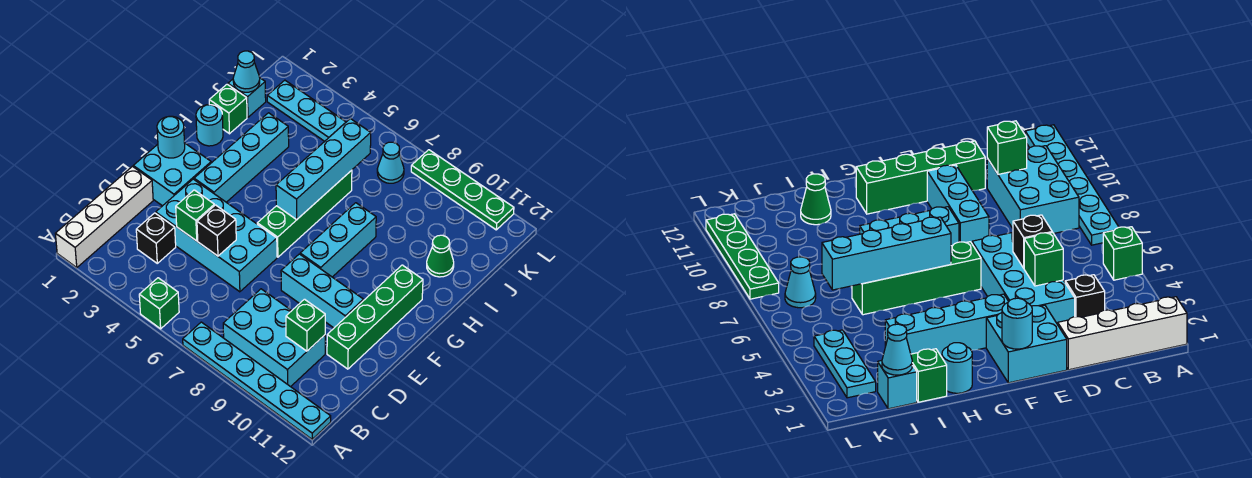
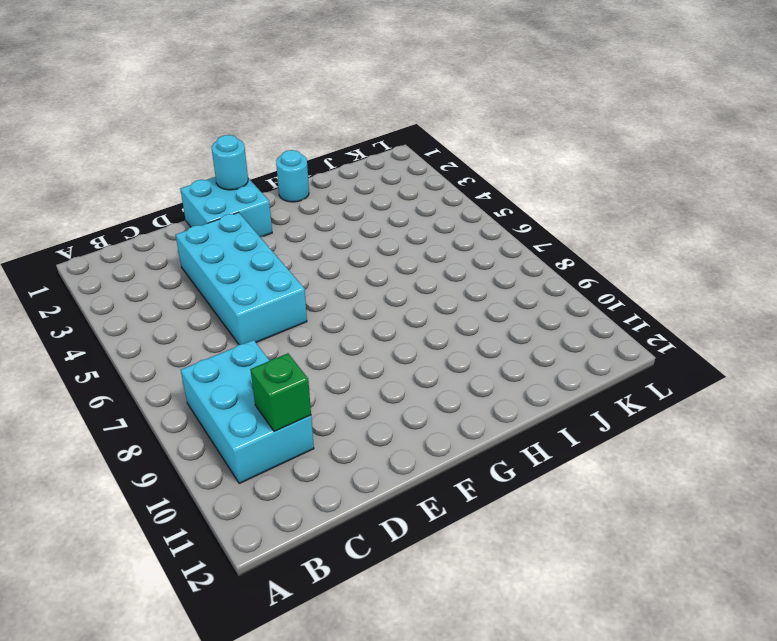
none -> white 1x4 brick [55,166,153,268]
none -> green 1x1 brick [139,278,179,329]
none -> cyan 1x6 plate [183,322,331,439]

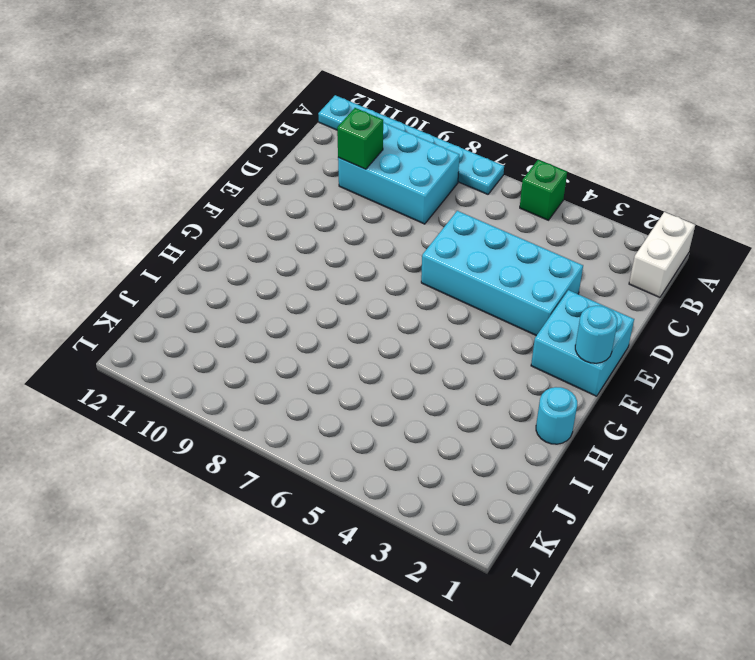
white 1x2 brick [629,212,695,297] -> white 1x4 brick [55,166,153,268]
none -> black 1x1 brick [136,213,176,263]
none -> green 1x4 brick [327,265,423,369]
none -> cyan 1x3 brick [281,254,363,328]

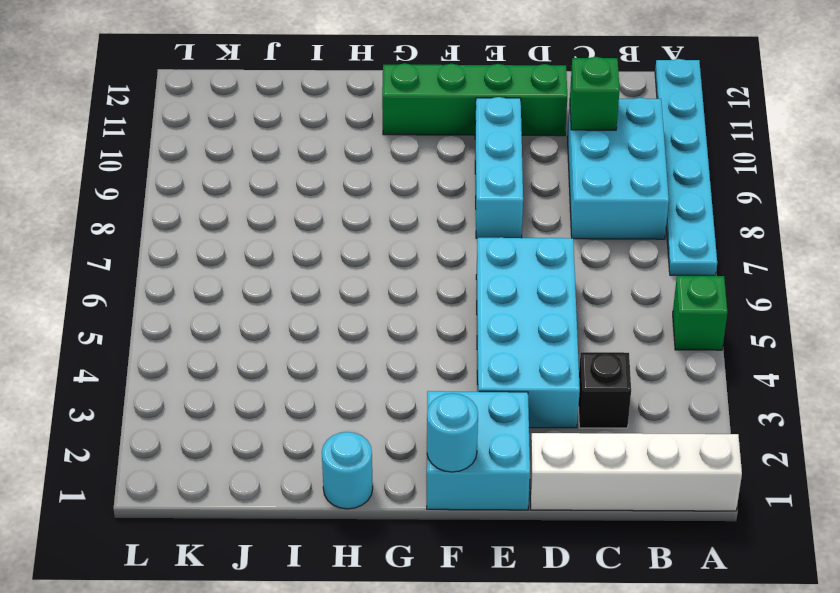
none -> cyan 1x4 brick [194,113,289,202]
none -> green 1x4 brick [257,170,352,257]
none -> cyan 1x3 brick [300,203,376,277]

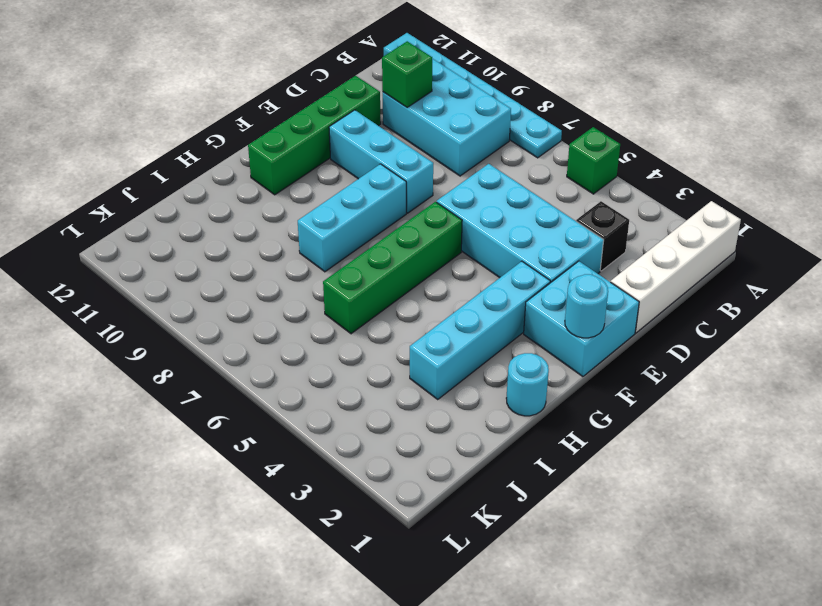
none -> green 1x1 brick [209,84,247,134]
none -> green 1x1 cone [427,235,454,277]
none -> cyan 1x1 brick [228,78,266,117]

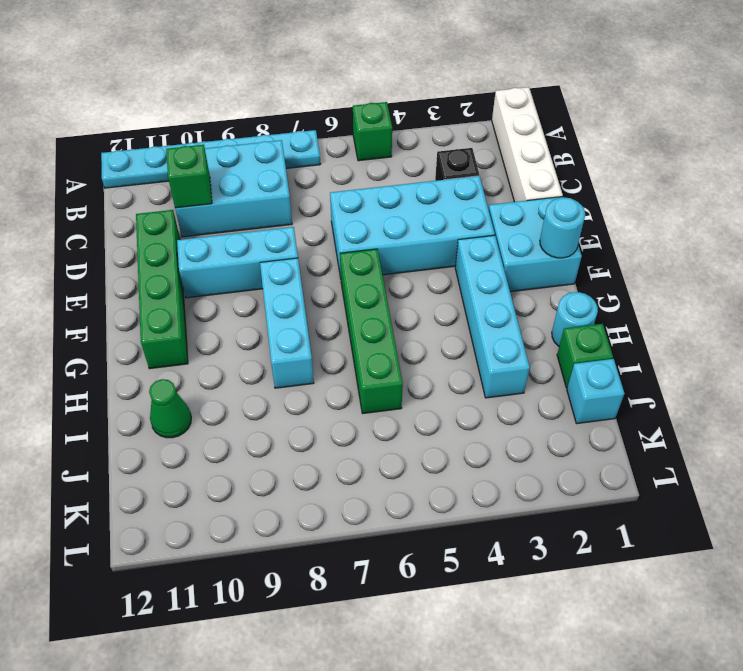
none -> cyan 1x3 plate [267,80,346,141]
none -> cyan 1x1 cone [377,142,404,183]
none -> green 1x4 plate [411,150,514,230]

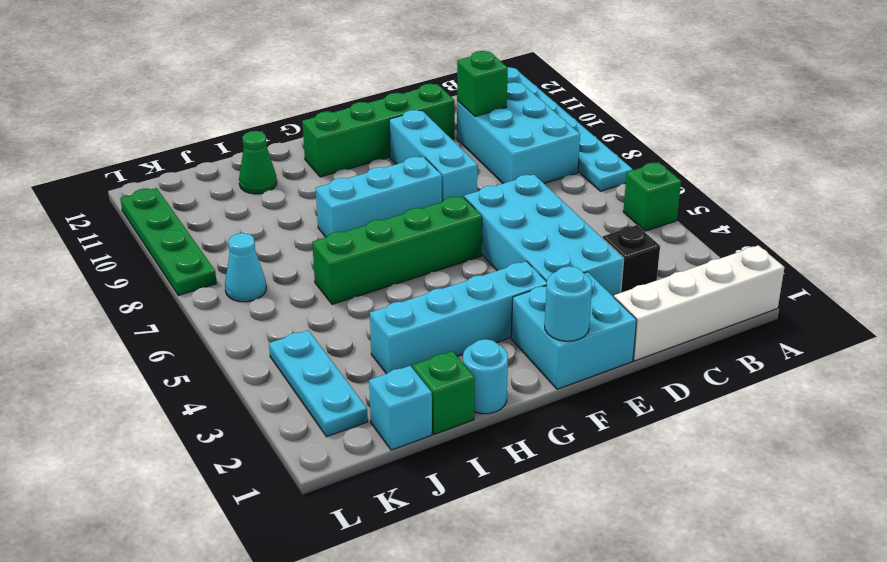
none -> green 1x1 brick [176,190,214,241]
none -> black 1x1 brick [197,205,236,256]
none -> cyan 1x4 brick [276,119,371,219]

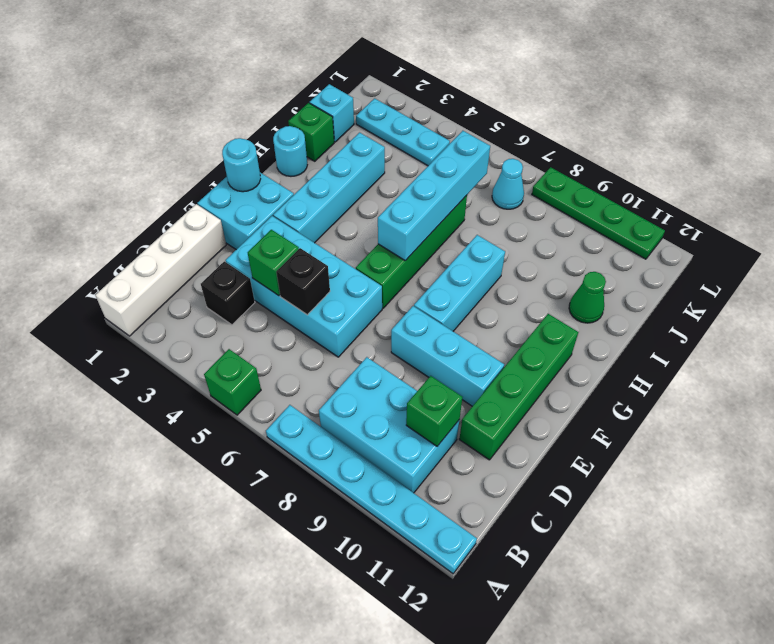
none -> cyan 1x1 cone [233,51,260,92]

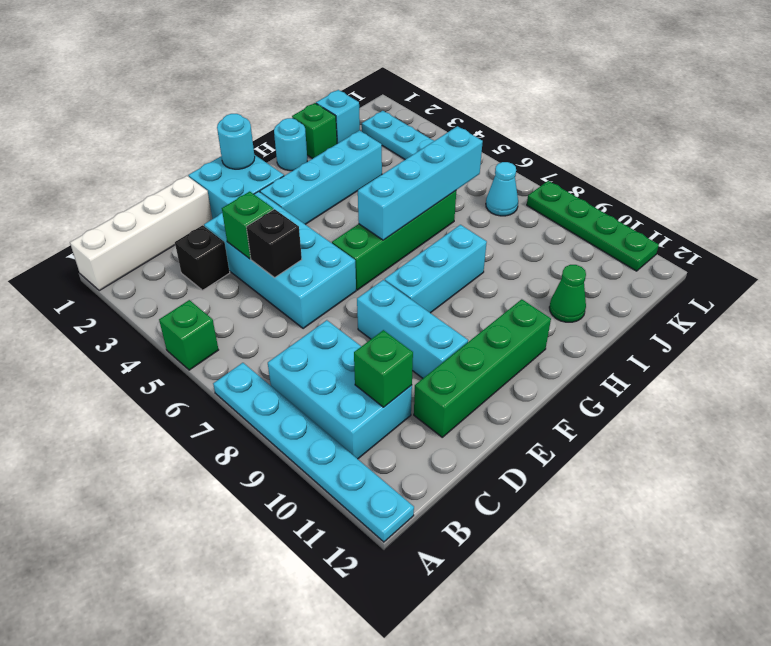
none -> cyan 1x1 cone [233,51,260,92]

